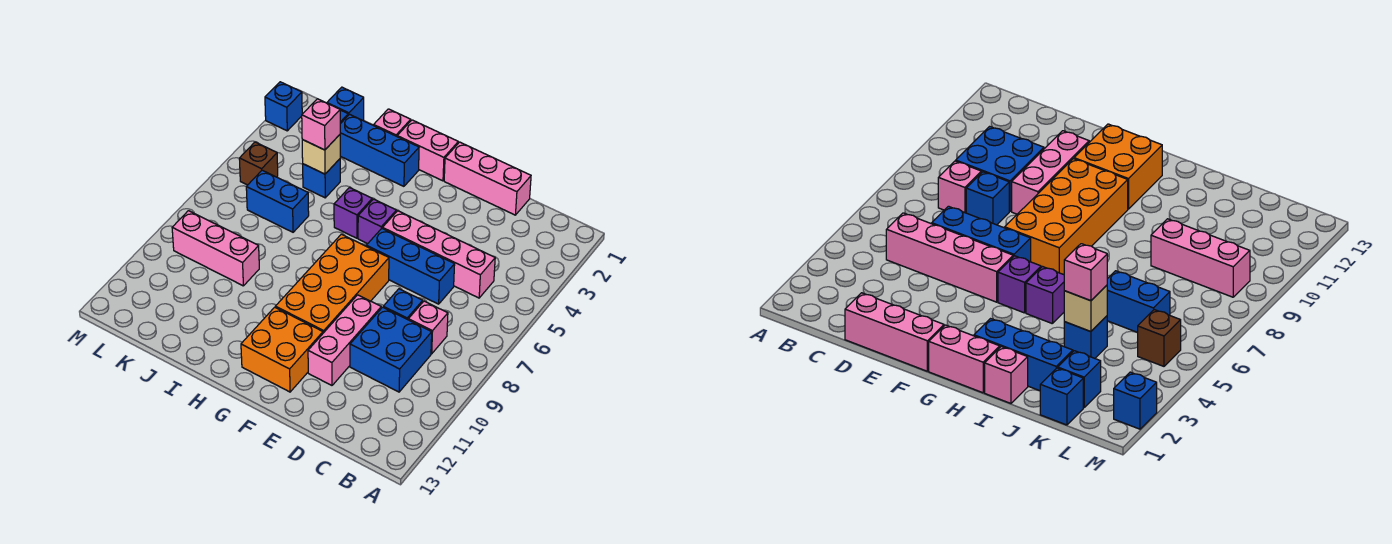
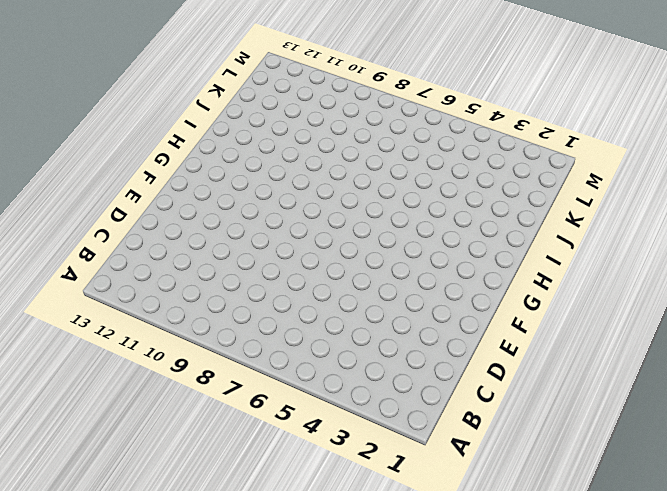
none -> pink 1x4 brick [382,211,495,298]
none -> pink 1x1 brick [408,301,448,354]
none -> blue 2x2 brick [350,307,432,392]

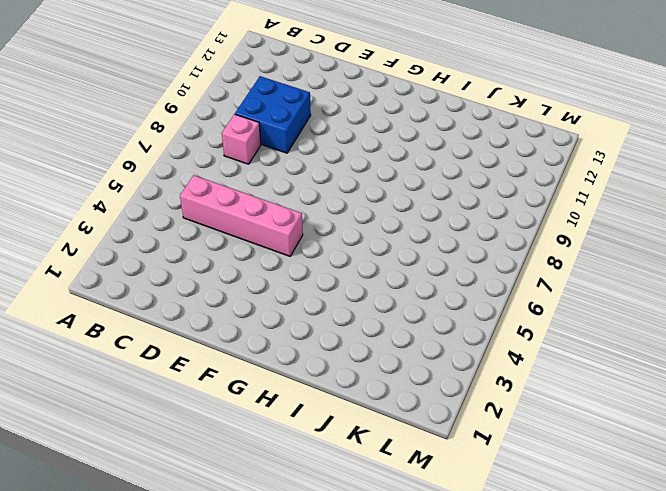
none -> pink 1x3 brick [444,142,531,215]
none -> blue 1x3 brick [366,229,455,304]
none -> blue 1x1 brick [383,289,423,320]

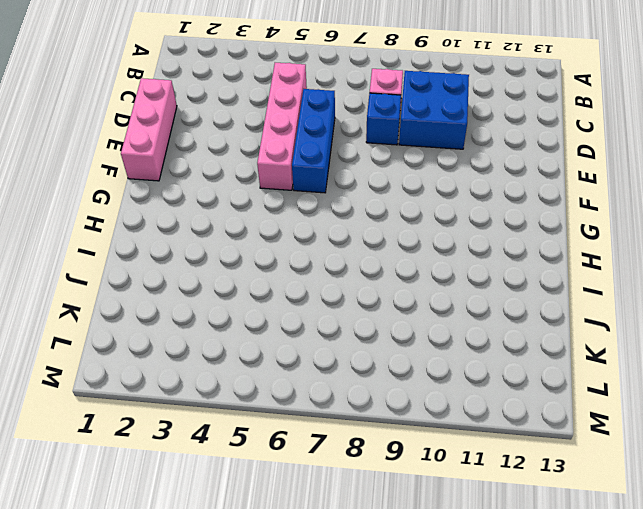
none -> pink 1x3 brick [308,295,381,385]
none -> orange 2x4 brick [275,234,389,333]
none -> orange 2x2 brick [241,307,323,392]

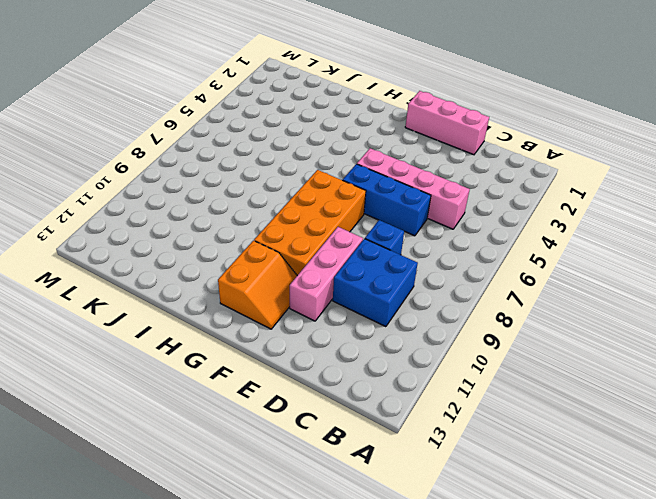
orange 2x2 slope [218,241,297,329] -> orange 2x2 brick [241,307,323,392]
none -> pink 1x1 brick [408,301,448,354]
none -> pink 1x2 brick [397,120,458,181]
none -> purple 1x1 brick [358,199,396,244]

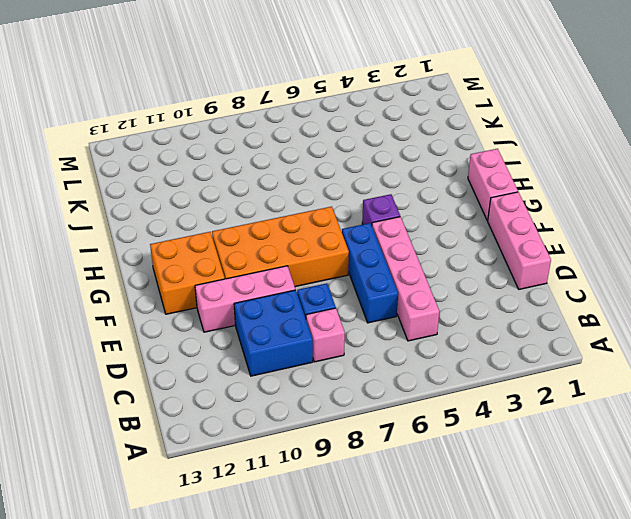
none -> blue 1x3 brick [340,114,419,186]
none -> purple 1x1 brick [334,188,372,238]
none -> pink 1x1 brick [374,109,411,136]

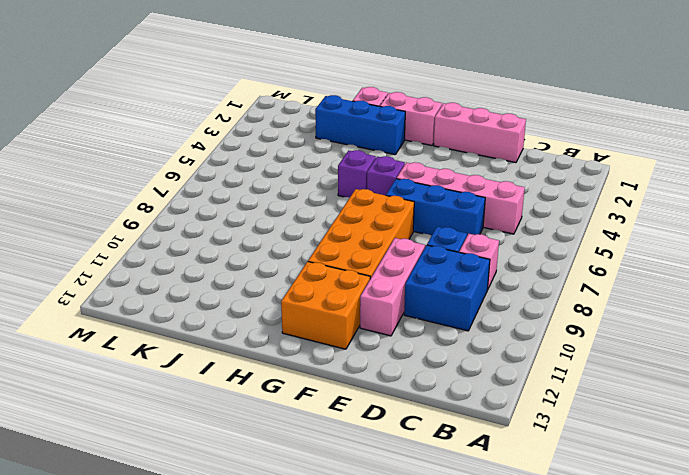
none -> blue 1x1 brick [303,159,340,198]
none -> blue 1x2 brick [246,170,309,232]
none -> pink 1x3 brick [172,211,259,286]

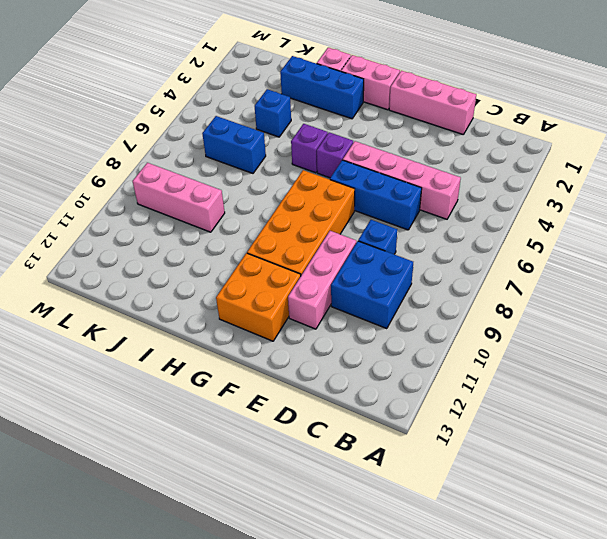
none -> pink 1x1 brick [408,301,448,354]
none -> blue 1x1 brick [327,87,364,121]
none -> blue 1x1 brick [1058,351,1101,408]

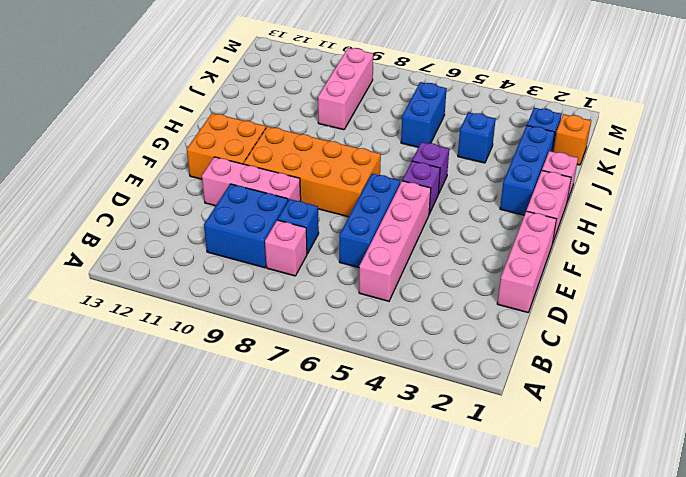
orange 1x1 brick [553,114,591,165] -> blue 1x1 brick [327,87,364,121]
none -> brown 1x1 brick [239,142,278,185]
none -> blue 1x1 brick [265,82,302,131]
none -> tan 1x1 brick [302,135,340,174]

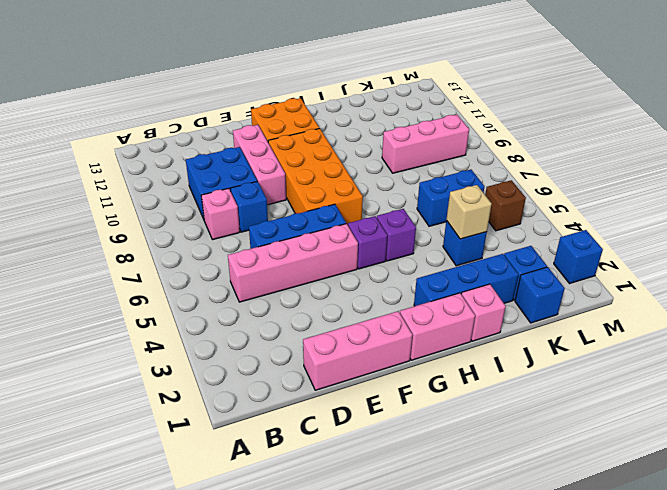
none -> pink 1x1 brick [302,99,340,150]

